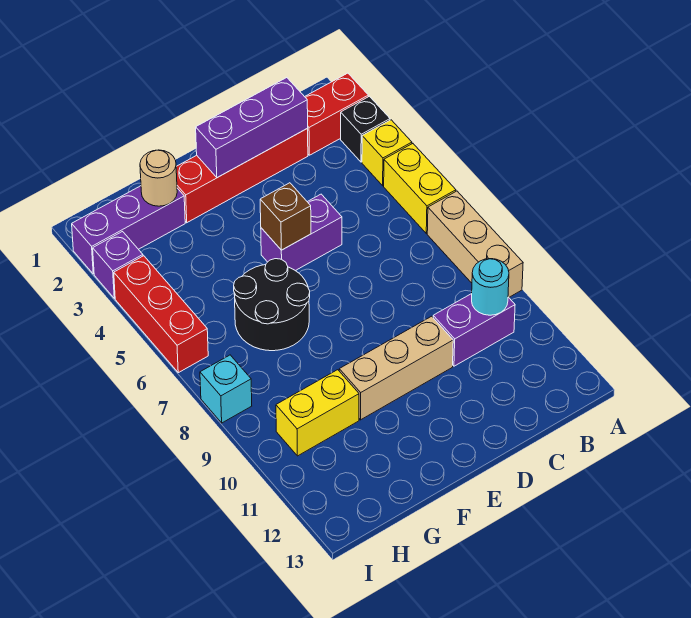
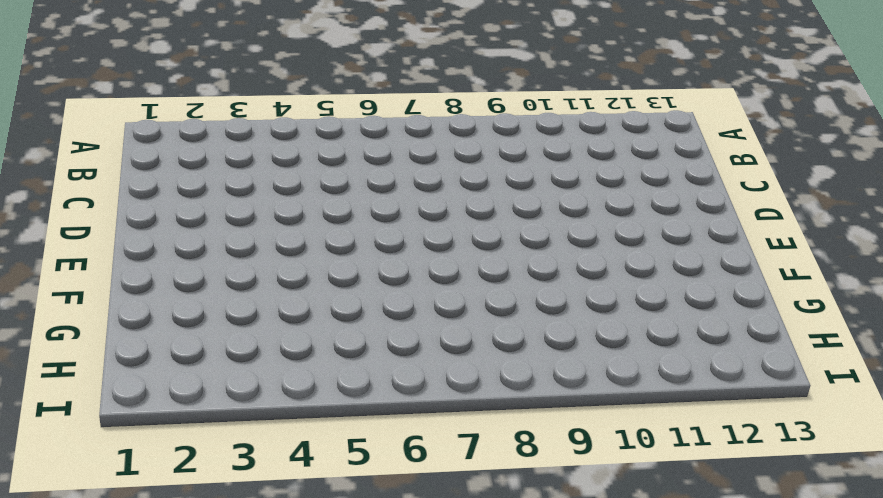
none -> red 1x2 brick [305,73,368,155]
none -> black 1x1 brick [341,96,390,162]
none -> yellow 1x1 brick [362,120,412,186]

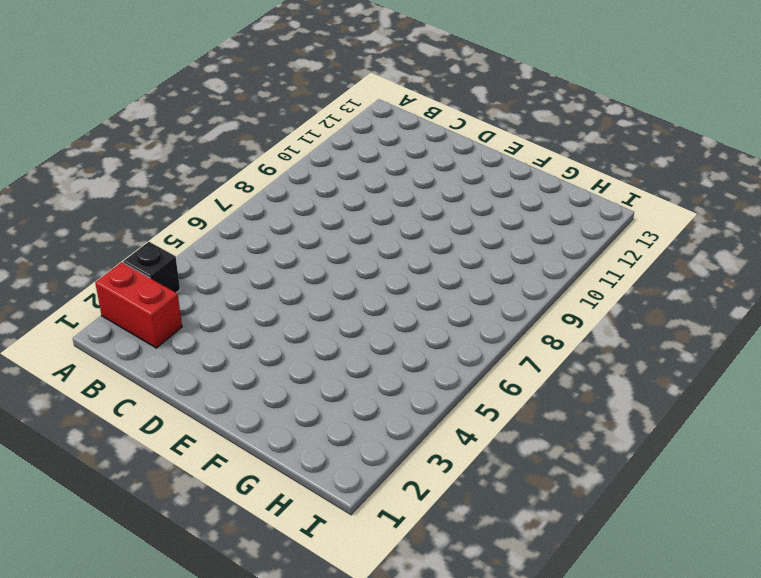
none -> yellow 1x1 brick [362,120,412,186]
none -> yellow 1x2 brick [384,144,456,233]
none -> tan 1x3 brick [427,191,523,297]

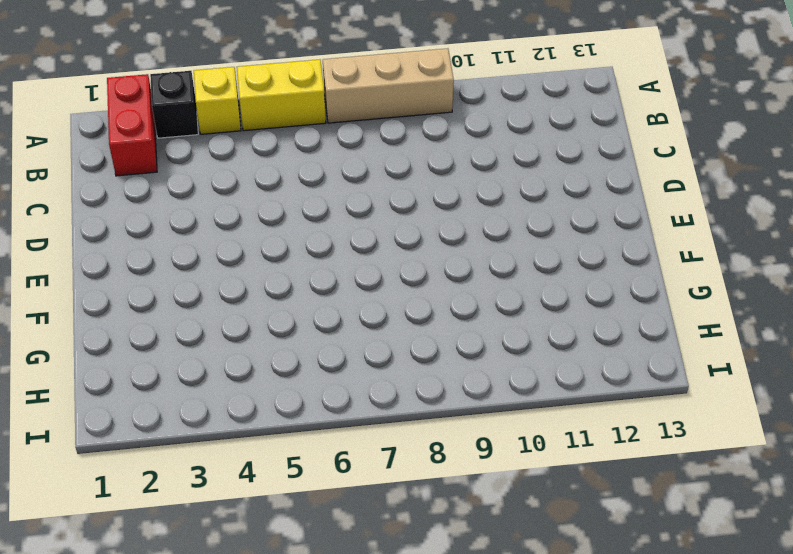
none -> purple 1x2 brick [433,294,515,366]
none -> red 1x4 brick [176,128,308,222]
none -> purple 1x2 brick [261,194,342,271]

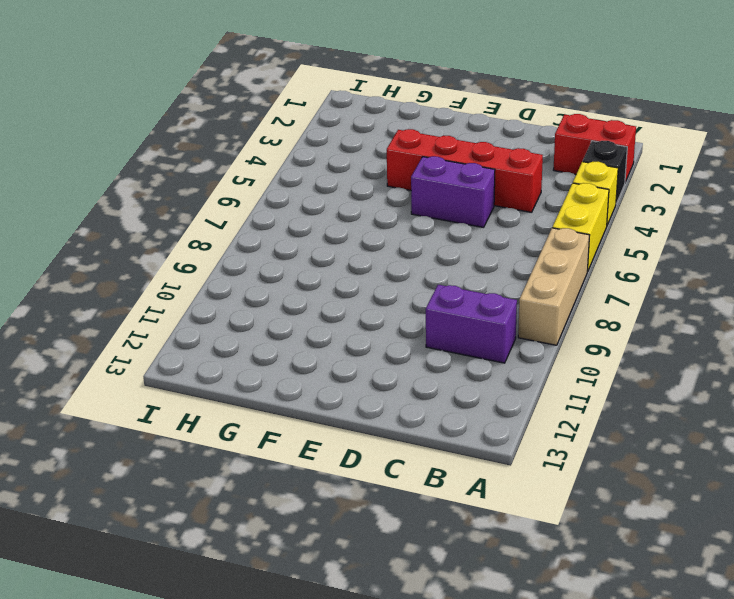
red 1x4 brick [387,129,543,212] -> red 1x4 brick moved to [176,128,308,222]
none -> tan 1x3 brick [339,316,453,420]
none -> black 2x2 round brick [234,259,310,351]
none -> purple 1x3 brick [72,186,185,274]

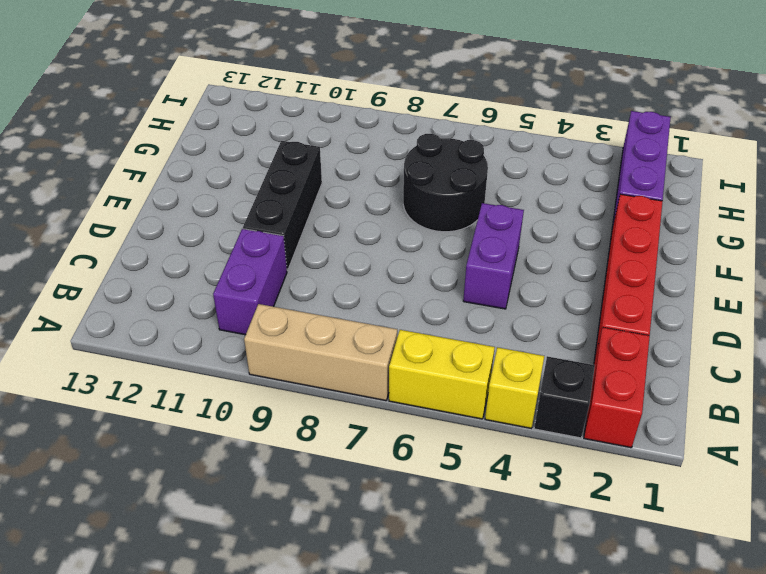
black 1x3 brick [243,141,322,271] -> tan 1x3 brick [339,316,453,420]
none -> yellow 1x2 brick [276,370,359,456]
none -> purple 1x1 brick [93,232,143,298]
none -> red 1x3 brick [114,256,208,373]

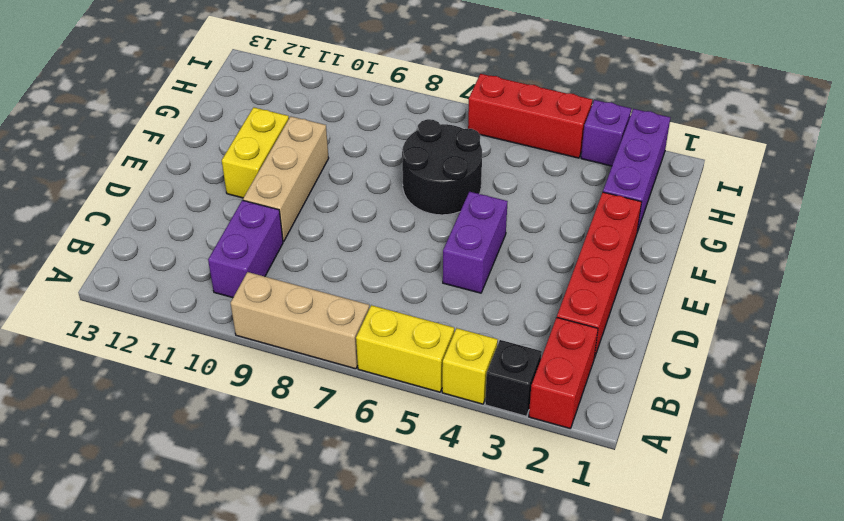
yellow 1x2 brick [222,107,289,198] -> yellow 1x2 brick moved to [276,370,359,456]
none -> cyan 1x1 brick [200,355,252,423]
none -> cyan 1x1 round brick [472,259,509,315]
none -> purple 1x3 brick [196,78,308,178]

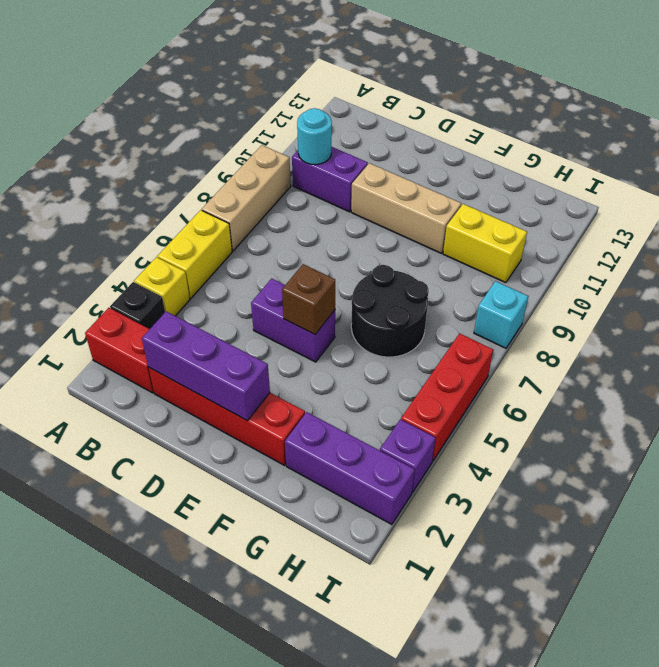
none -> tan 1x1 round brick [140,150,177,206]

